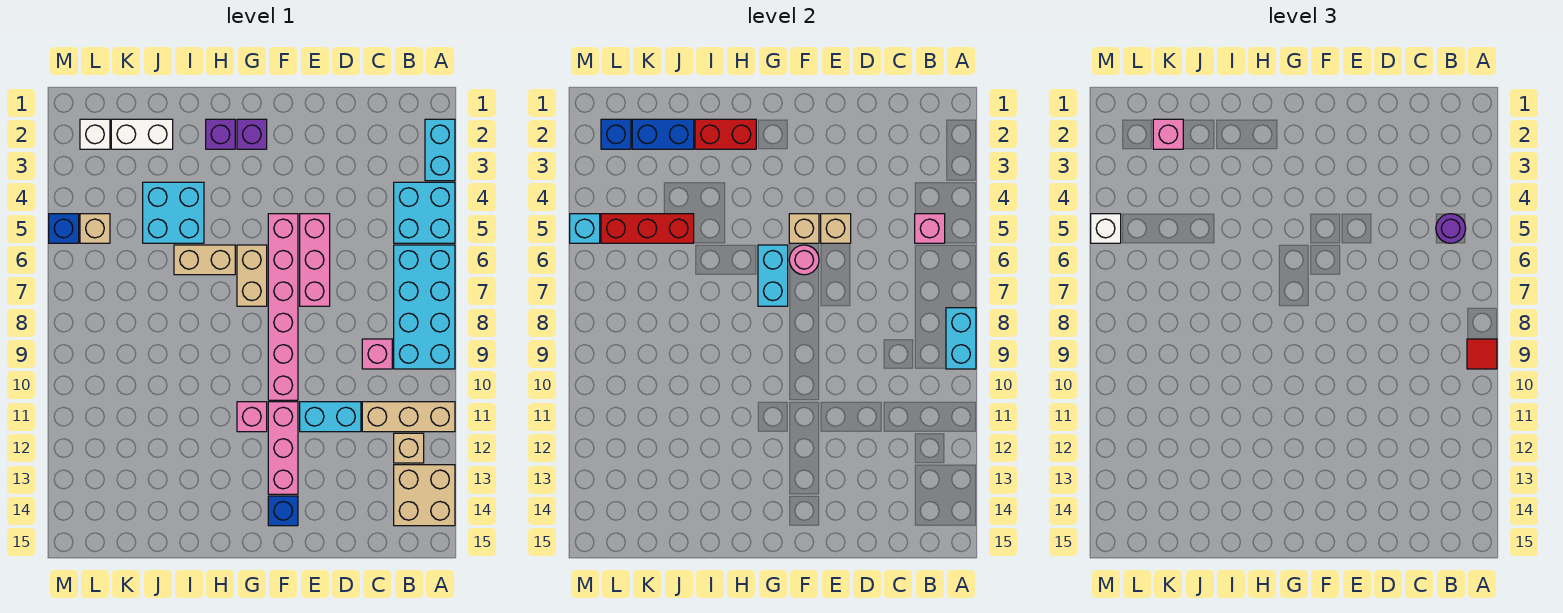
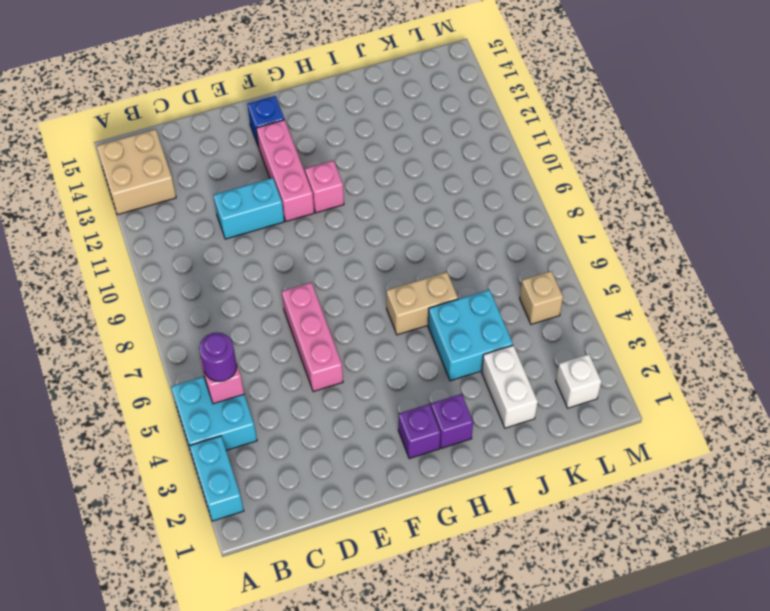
white 1x2 brick [482,345,538,428] -> white 1x2 brick turned to [111,119,173,149]
none -> cyan 2x4 brick [394,245,455,369]
none -> tan 1x3 brick [362,402,455,432]
none -> tan 1x1 brick [394,433,424,463]
none -> pink 1x1 brick [362,339,392,369]

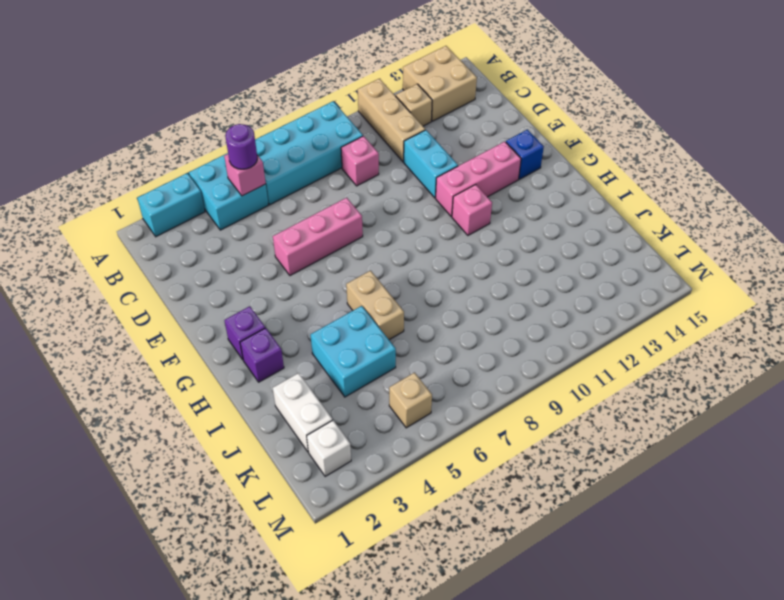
none -> pink 1x6 brick [268,214,298,400]
none -> tan 1x2 brick [237,245,267,306]
none -> blue 1x1 brick [49,214,79,243]
none -> cyan 1x2 brick [946,308,976,369]

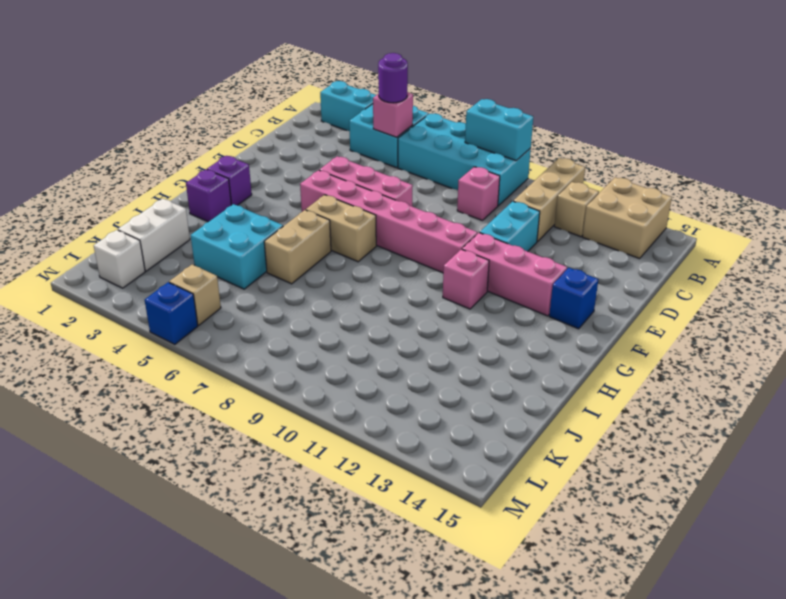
none -> tan 1x1 brick [821,214,851,243]
none -> tan 1x1 brick [789,214,819,243]
none -> pink 1x1 round brick [789,245,819,275]
none -> cyan 1x2 brick [758,245,788,306]

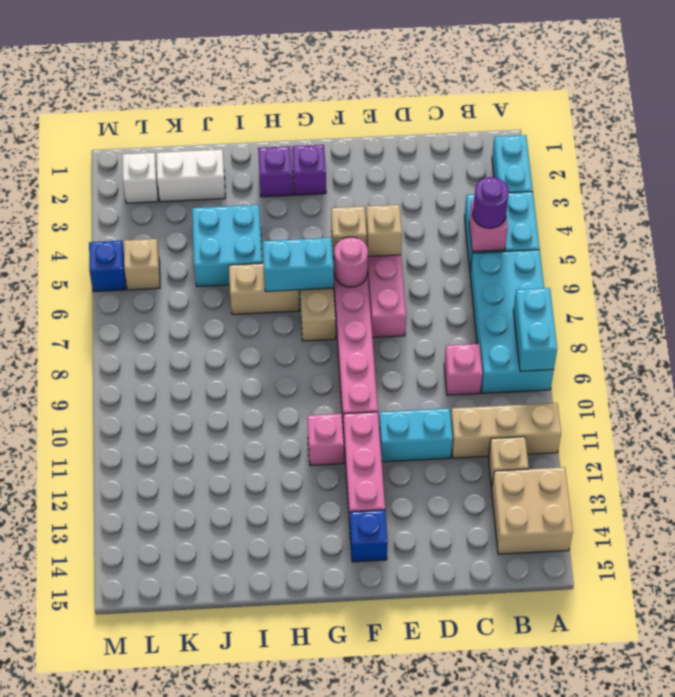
cyan 1x2 brick [263,238,334,292] -> cyan 1x2 brick turned to [758,245,788,306]
none -> red 1x2 brick [695,119,756,149]
none -> blue 1x2 brick [632,119,694,149]
none -> red 1x3 brick [601,214,694,243]
none -> blue 1x1 brick [601,119,631,149]

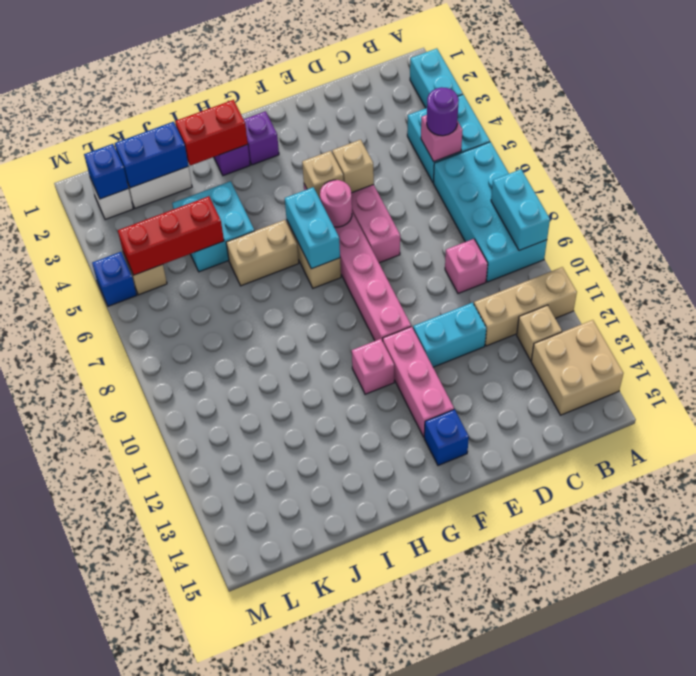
none -> cyan 1x1 brick [570,214,600,243]
none -> red 1x1 tile [1467,339,1497,369]
none -> pink 1x1 brick [1153,119,1183,149]
none -> white 1x1 brick [1091,214,1121,243]

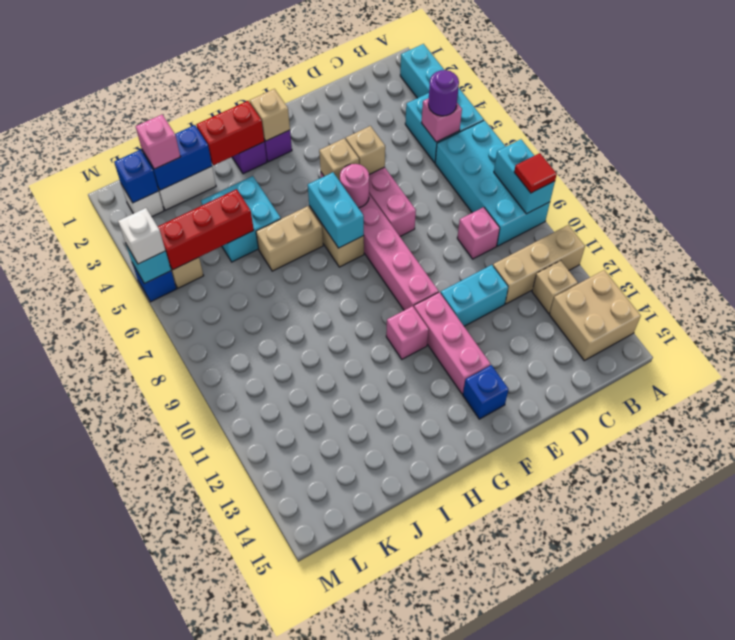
tan 1x1 brick [250,89,290,141] -> none

